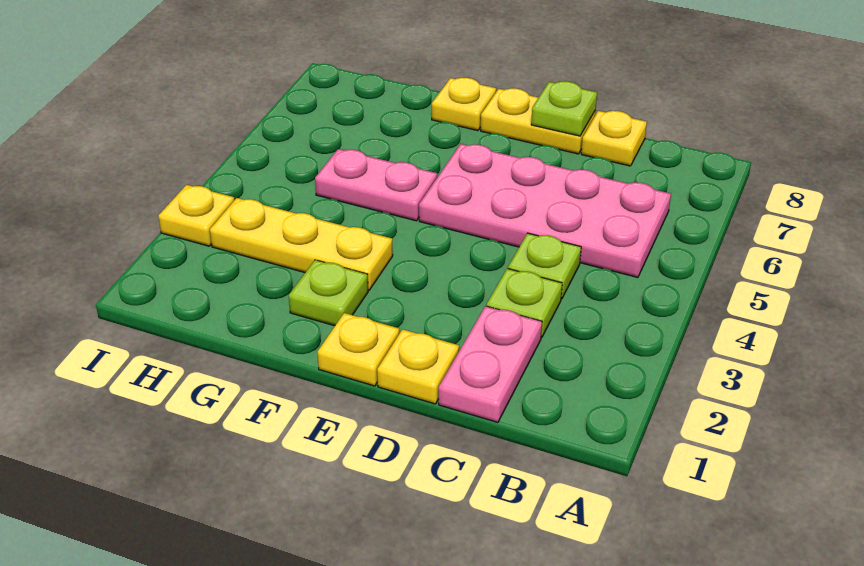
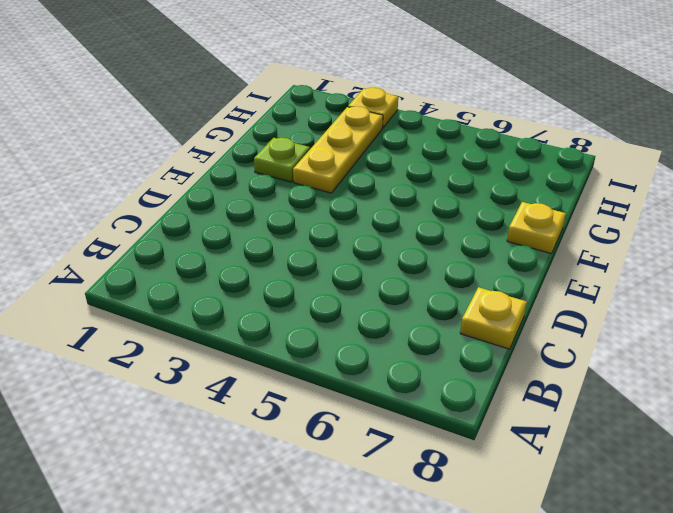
none -> pink 2x4 plate [419,144,671,277]
none -> pink 1x2 plate [439,306,542,422]
none -> lime 1x1 plate [486,269,562,338]

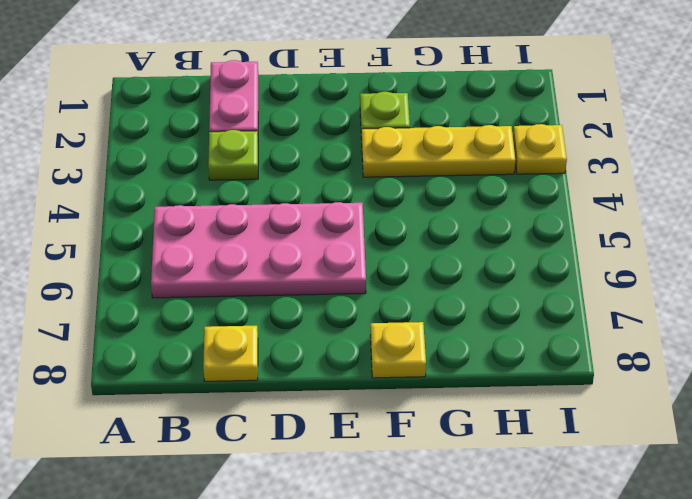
none -> lime 1x1 plate [508,233,581,299]
none -> yellow 1x1 plate [377,329,459,404]
none -> yellow 1x2 plate [481,88,595,154]

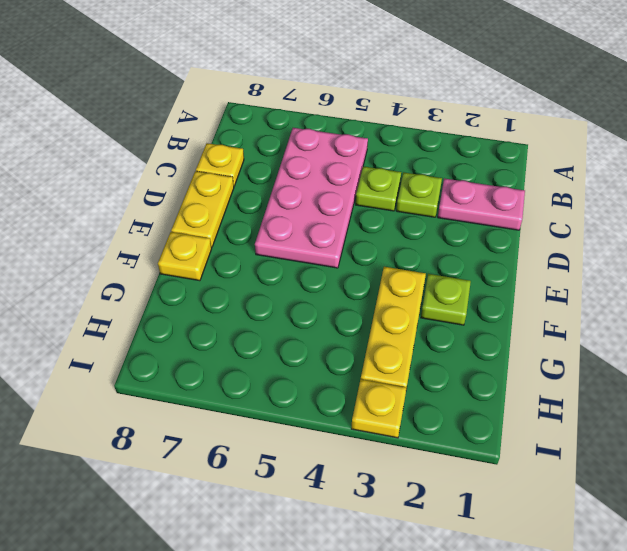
none -> yellow 1x1 plate [377,329,459,404]
none -> yellow 1x1 plate [317,313,400,386]
none -> pink 1x2 plate [315,149,437,221]

